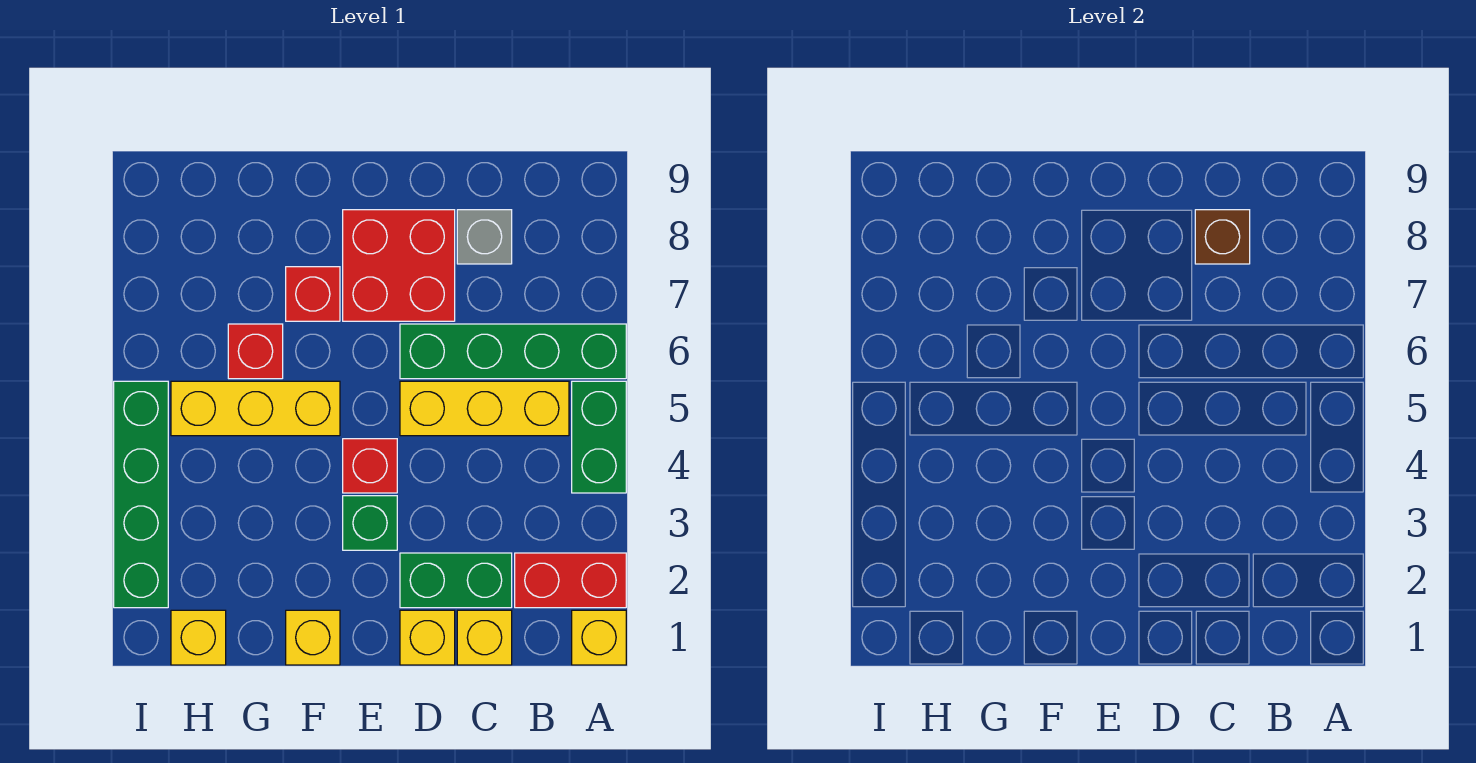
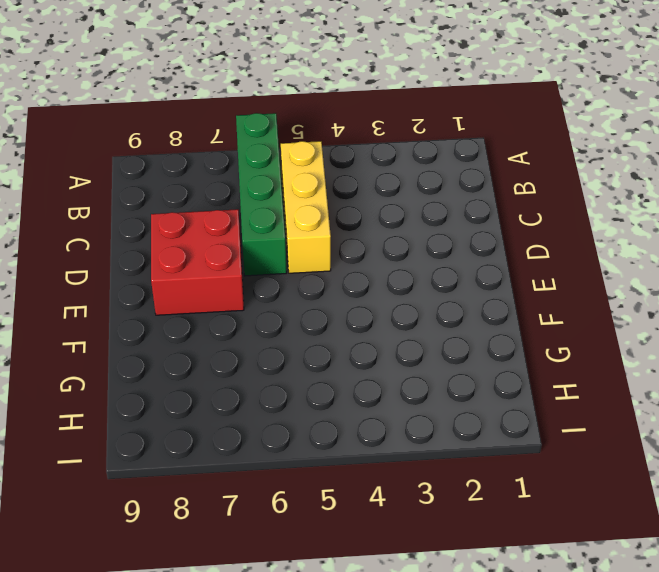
none -> yellow 1x1 brick [572,610,626,665]
none -> red 1x2 brick [515,553,626,608]
none -> green 1x2 brick [572,381,626,493]

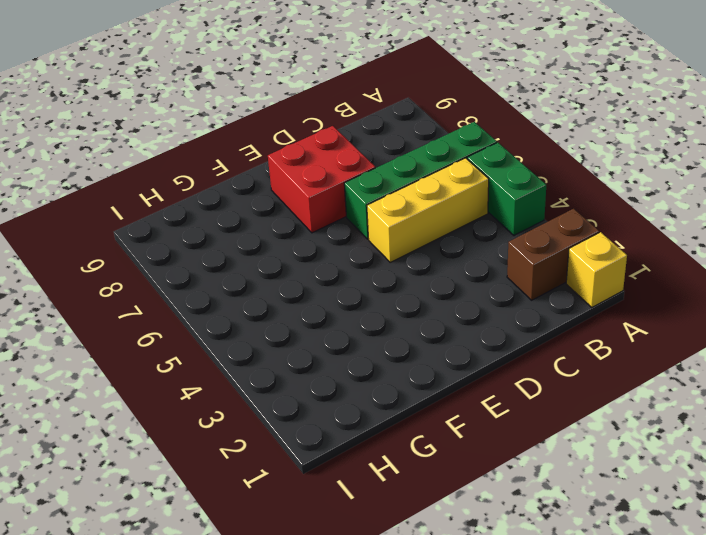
brown 1x2 brick [507,209,599,300] -> red 1x2 brick [515,553,626,608]
none -> yellow 1x1 brick [457,610,512,665]
none -> green 1x2 brick [400,553,512,608]
none -> grey 1x1 brick [457,210,512,264]

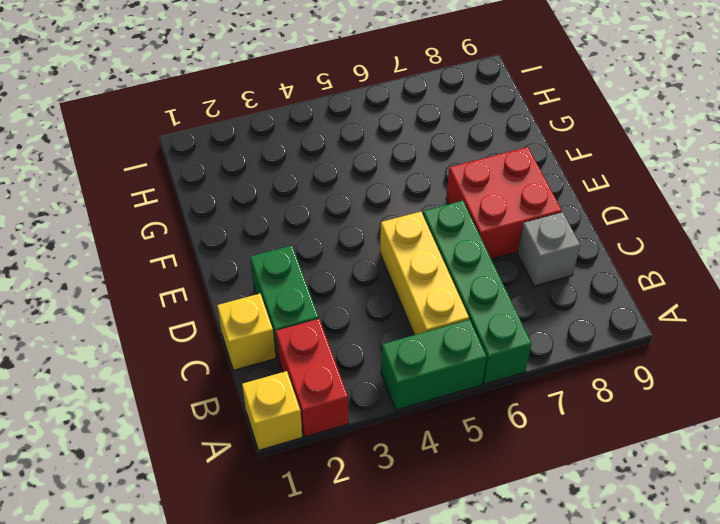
none -> yellow 1x1 brick [400,610,455,665]
none -> green 1x1 brick [343,496,397,550]
none -> red 1x1 brick [343,439,397,493]

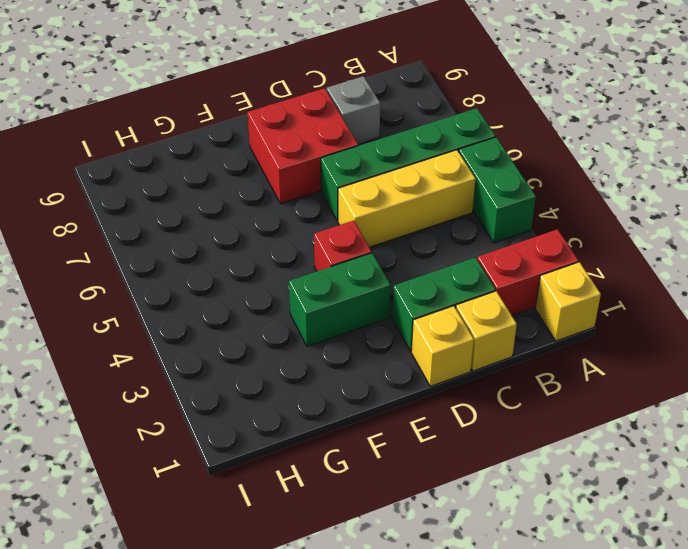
green 1x2 brick [289,253,390,346] -> green 1x1 brick [343,496,397,550]
none -> yellow 1x1 brick [286,610,340,665]
none -> yellow 1x3 brick [171,381,340,436]
none -> red 1x1 brick [286,267,340,321]

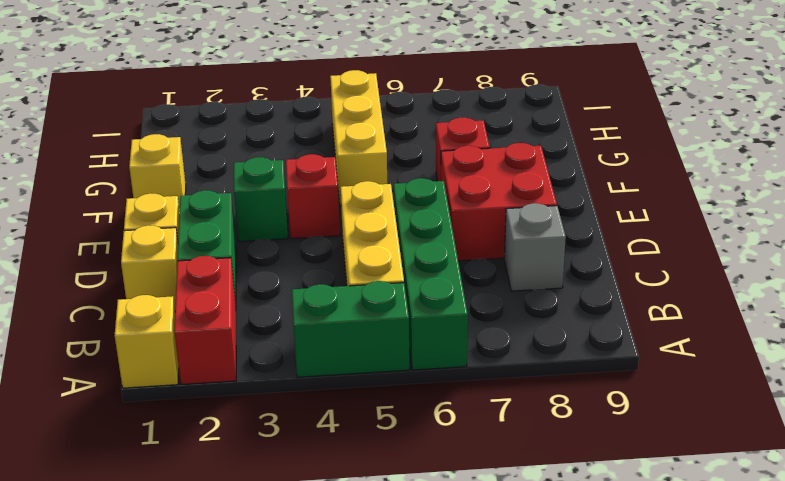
none -> red 1x1 brick [228,324,283,379]
none -> yellow 1x1 brick [171,610,226,665]
none -> green 1x4 brick [114,381,168,608]

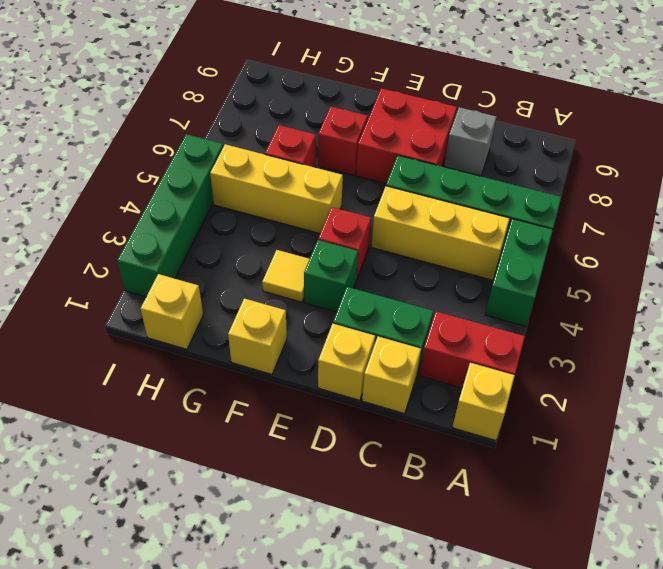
yellow 1x1 tile [262,250,309,302] -> none
none -> brown 1x1 brick [1195,210,1250,264]

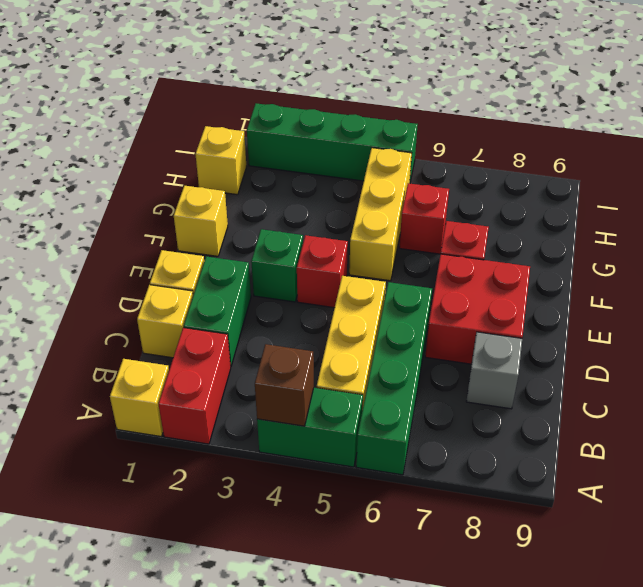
brown 1x1 brick [255,344,314,426] -> brown 1x1 brick moved to [1195,210,1250,264]

